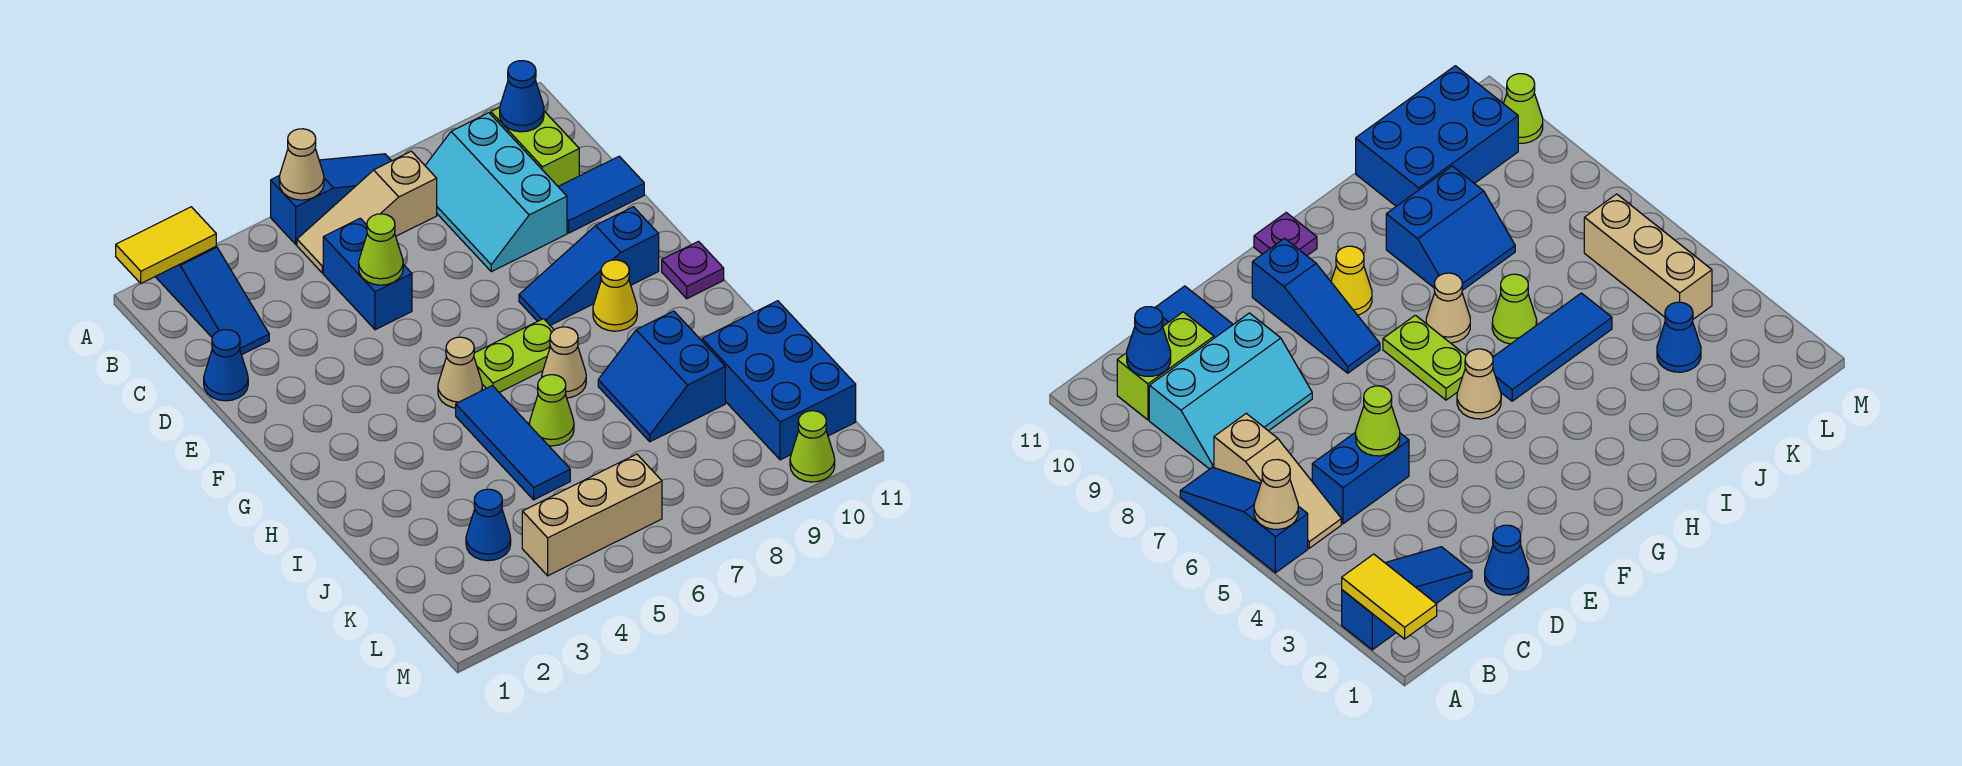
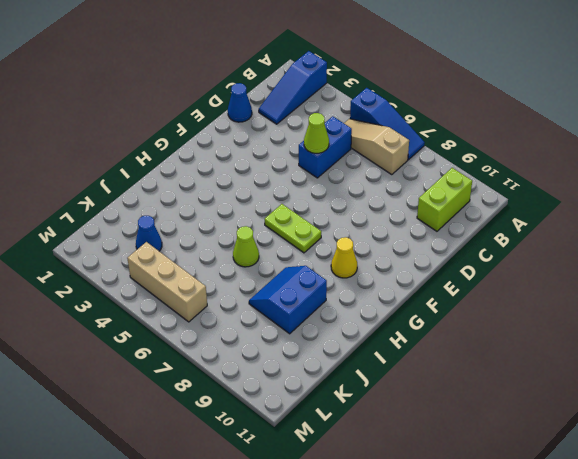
none -> cyan 2x3 slope [425,113,567,272]
none -> blue 1x2 tile [558,156,644,233]
none -> blue 1x3 slope [519,207,659,325]

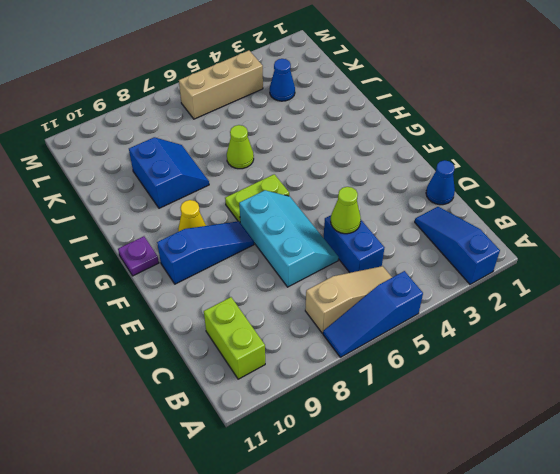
cyan 2x3 slope [239,190,339,287] -> cyan 2x3 slope moved to [425,113,567,272]
none -> blue 1x2 tile [558,156,644,233]
none -> tan 1x1 cone [438,337,482,408]
none -> blue 1x3 tile [456,386,570,500]

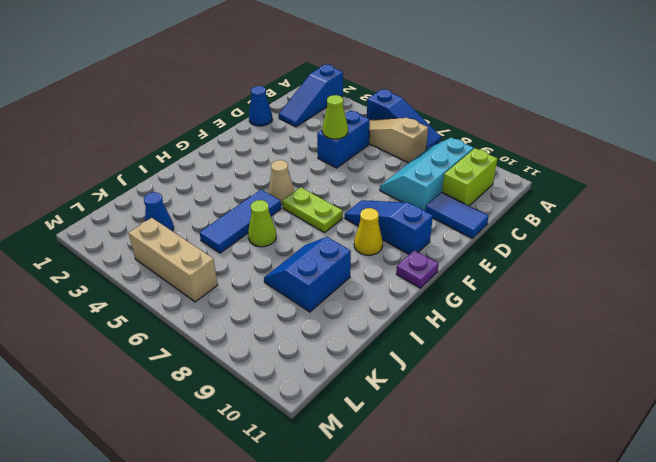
none -> tan 1x1 cone [542,327,586,398]
none -> blue 2x3 brick [702,301,856,460]
none -> lime 1x1 cone [790,411,835,482]

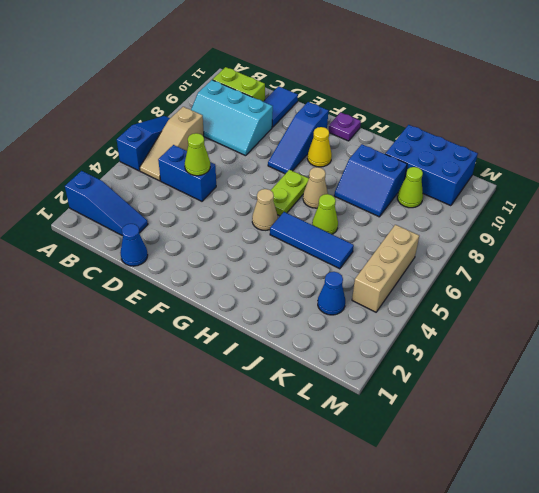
lime 1x1 cone [397,167,423,208] -> lime 1x1 cone moved to [790,411,835,482]
none -> yellow 1x2 tile [116,207,216,284]
none -> tan 1x1 cone [279,129,324,200]
none -> blue 1x1 cone [500,61,544,132]

